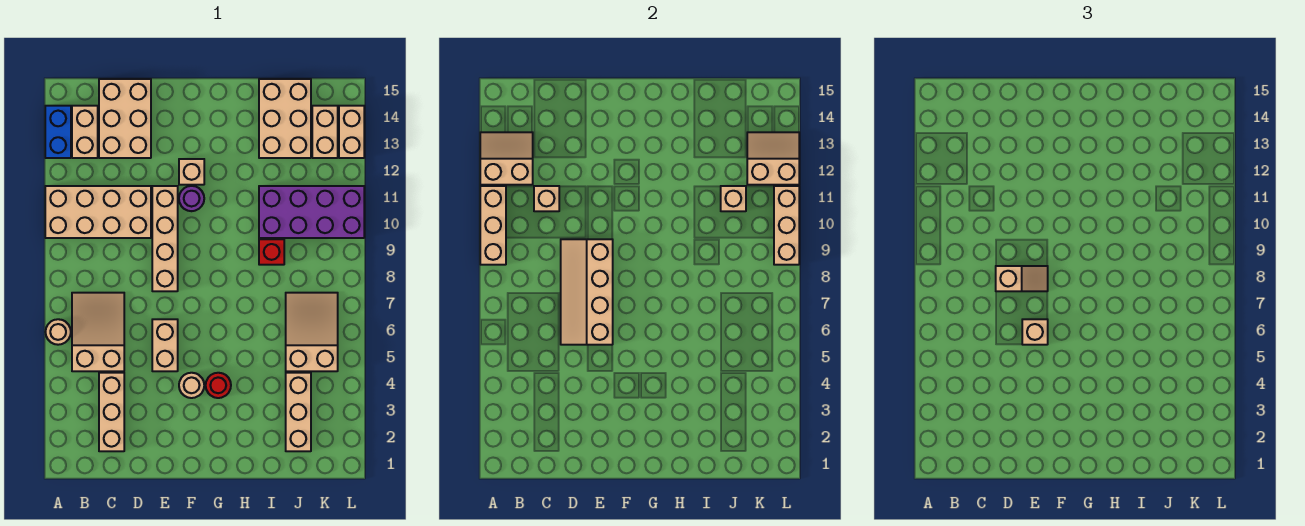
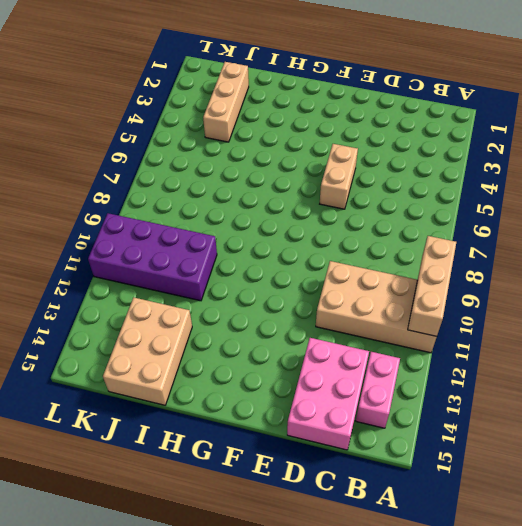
pink 1x2 brick [356,352,400,428] -> tan 1x2 brick [72,106,98,158]
pink 2x3 brick [287,338,369,450] -> tan 2x3 brick [99,79,151,158]
none -> tan 1x1 round brick [46,319,71,345]
none -> blue 1x2 brick [45,106,71,158]
none -> tan 2x3 slope [72,293,124,371]

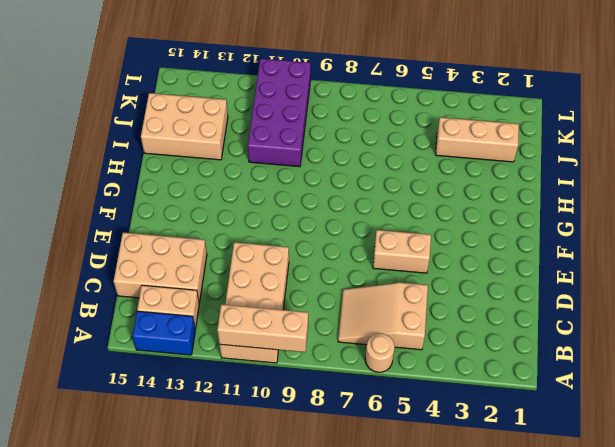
none -> tan 1x3 brick [99,373,124,451]
none -> tan 1x4 brick [152,186,178,291]
none -> tan 1x1 round brick [179,373,204,398]

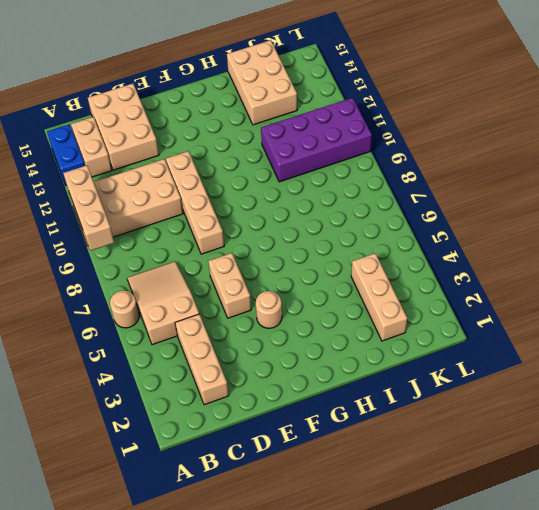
none -> purple 1x1 round brick [179,186,204,211]
none -> tan 1x1 brick [179,159,204,185]
none -> red 1x1 round brick [206,373,231,398]

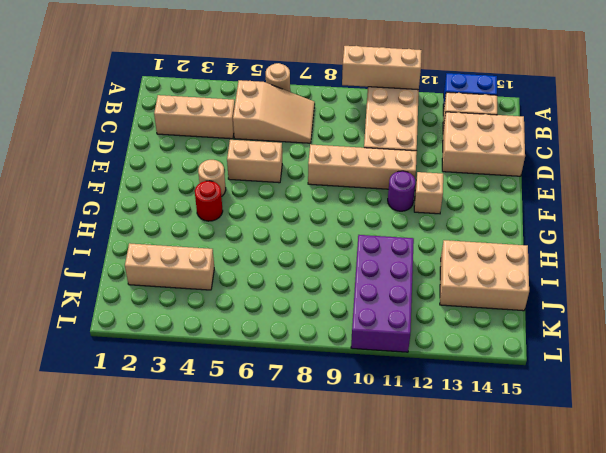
none -> red 1x1 brick [259,239,284,265]
none -> tan 2x3 slope [286,293,338,371]
none -> tan 1x2 brick [312,106,338,158]

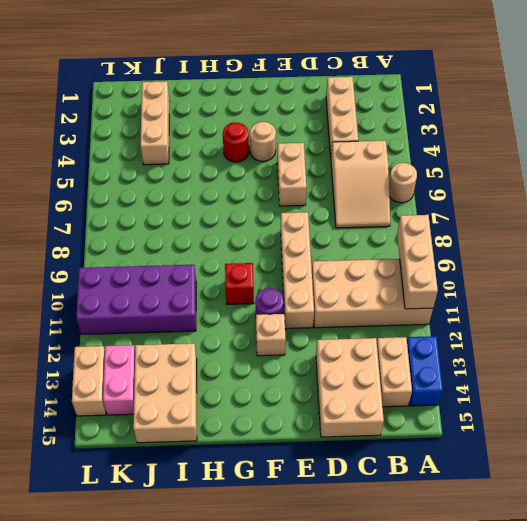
red 1x1 brick [225,263,254,304] -> red 1x1 brick moved to [259,239,284,265]
pink 1x2 brick [103,345,135,415] -> tan 1x2 brick [312,106,338,158]
none -> tan 2x3 slope [286,293,338,371]
none -> tan 2x2 slope [480,132,533,185]
none -> tan 1x1 brick [534,186,559,211]

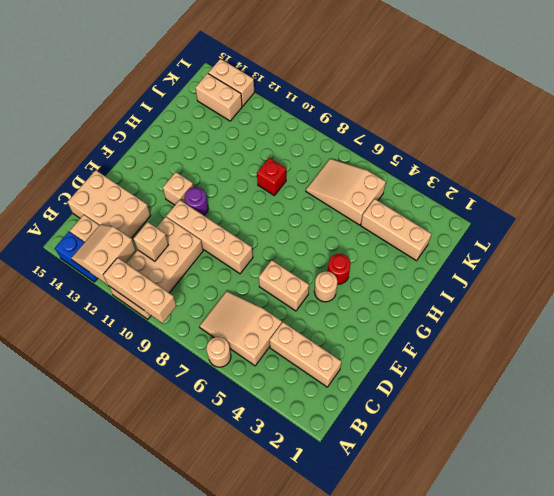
none -> purple 2x4 brick [259,186,364,238]
none -> tan 2x3 brick [259,79,311,158]
none -> tan 2x4 slope [561,239,613,345]

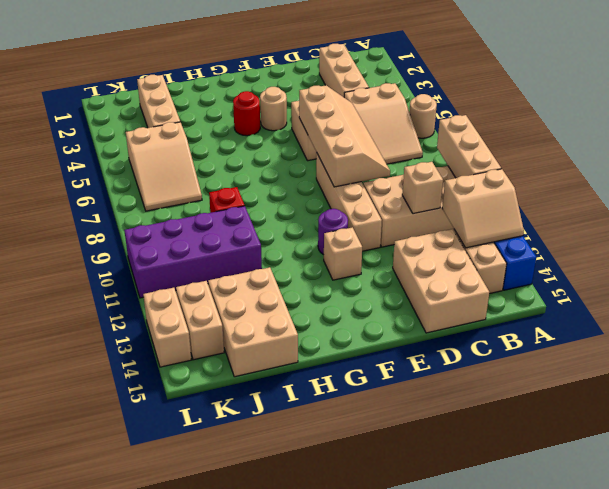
none -> tan 1x1 brick [721,186,746,211]
none -> tan 2x2 slope [747,132,799,185]
none -> tan 1x3 brick [774,186,799,265]

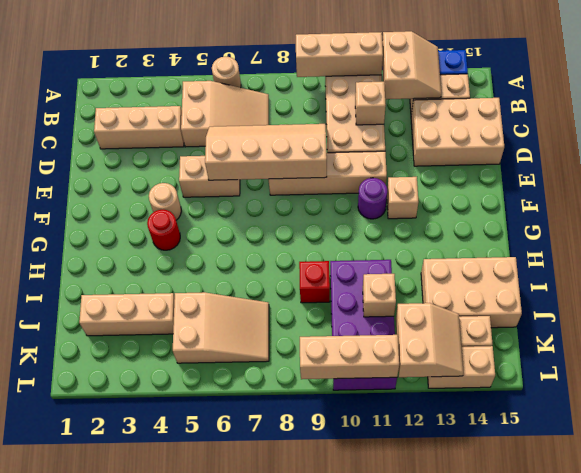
none -> tan 1x2 slope [996,266,1048,291]
none -> tan 1x1 brick [1022,319,1048,345]

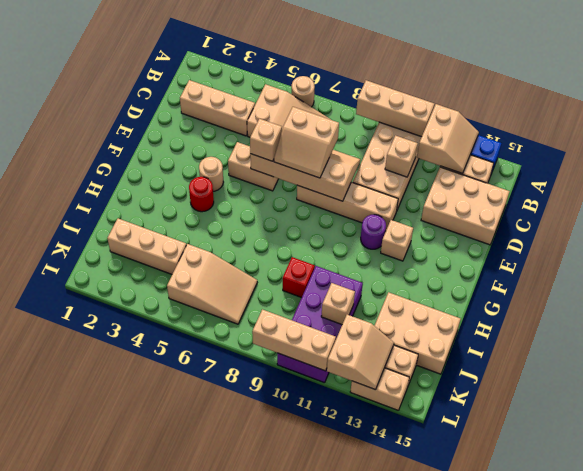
tan 2x2 slope [274,107,339,178] -> tan 1x2 slope [996,266,1048,291]

